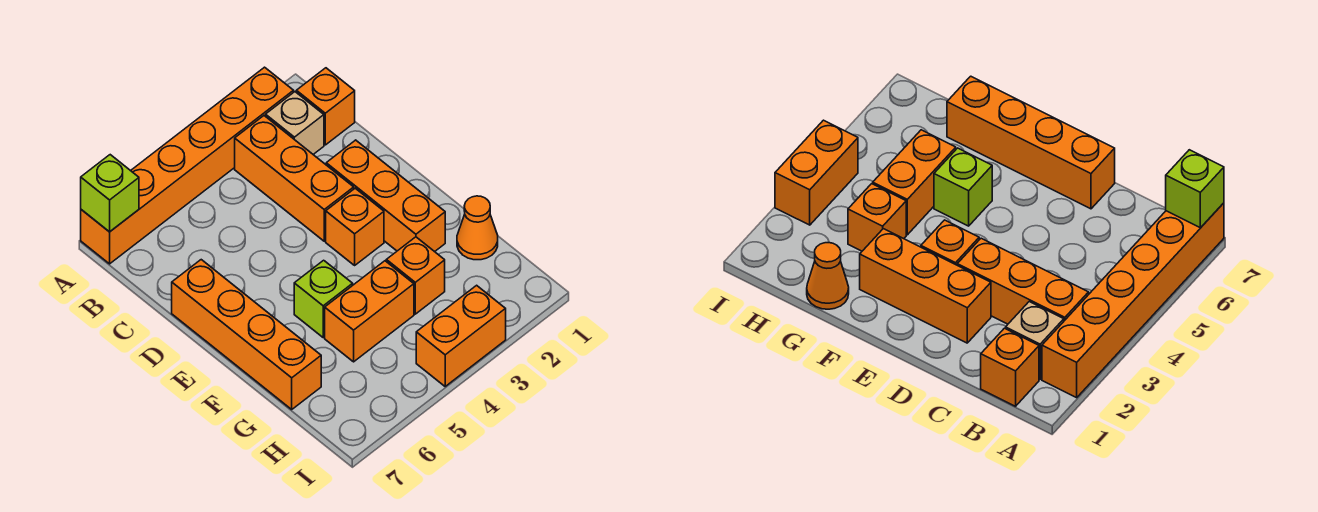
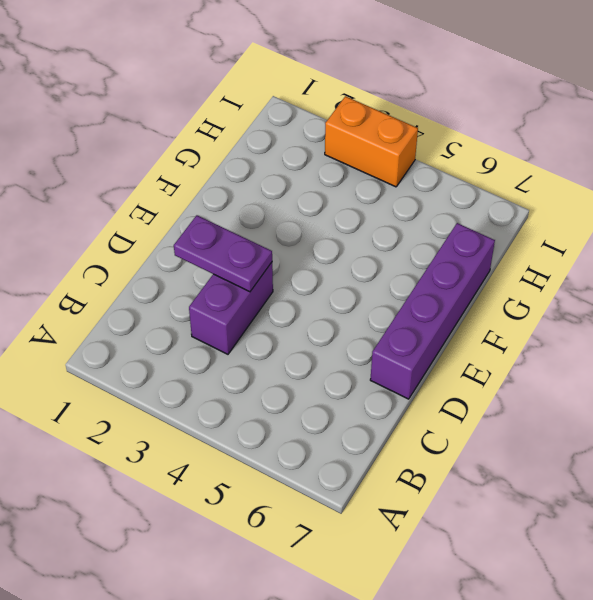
purple 1x2 brick [189,262,273,354] -> orange 1x3 brick [235,116,354,241]
purple 1x2 plate [174,215,272,292] -> none
purple 1x4 brick [370,223,495,399] -> orange 1x4 brick [172,260,321,409]
none -> orange 1x6 brick [81,67,294,264]
none -> orange 1x1 brick [296,68,355,145]
none -> tan 1x1 brick [266,92,324,154]

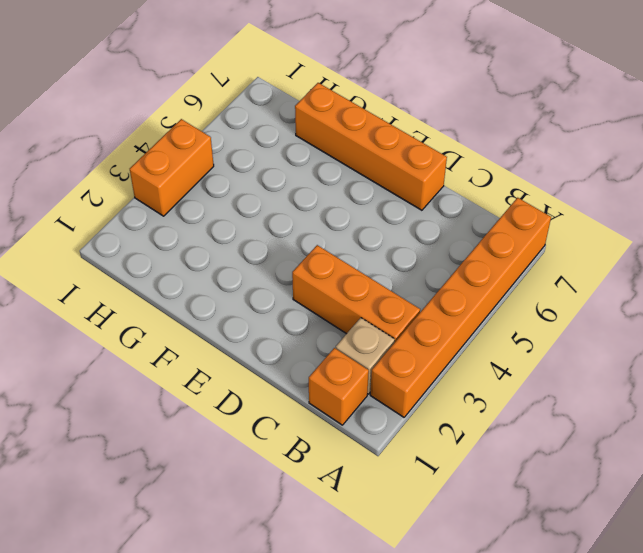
none -> orange 1x3 brick [326,140,445,252]
none -> orange 1x1 brick [326,188,384,265]
none -> lime 1x1 brick [294,260,353,337]

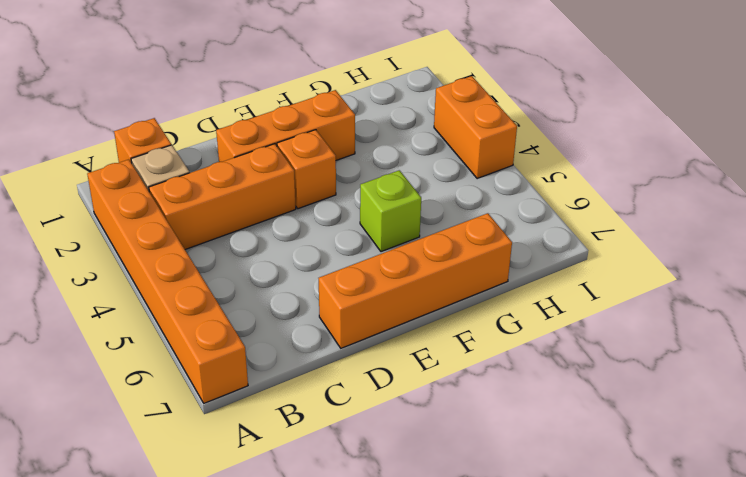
none -> orange 1x1 cone [457,196,498,260]
none -> orange 1x1 brick [386,237,445,314]
none -> orange 1x2 brick [325,261,414,362]

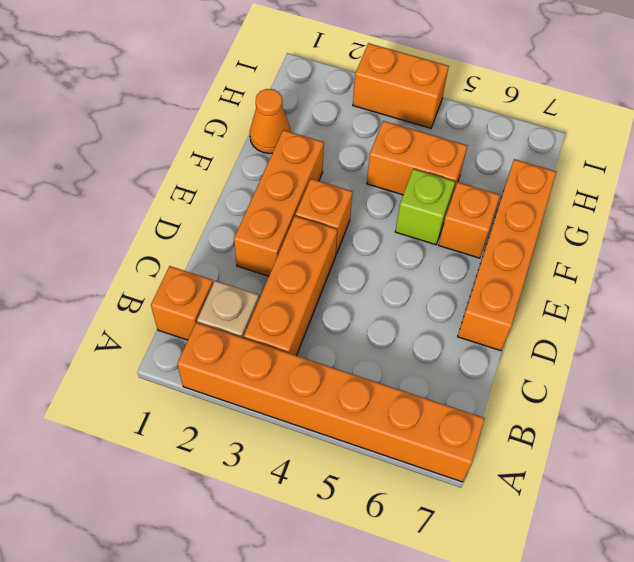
orange 1x1 brick [439,182,500,258] -> orange 1x1 brick moved to [386,237,445,314]
none -> lime 1x1 brick [81,155,139,232]

